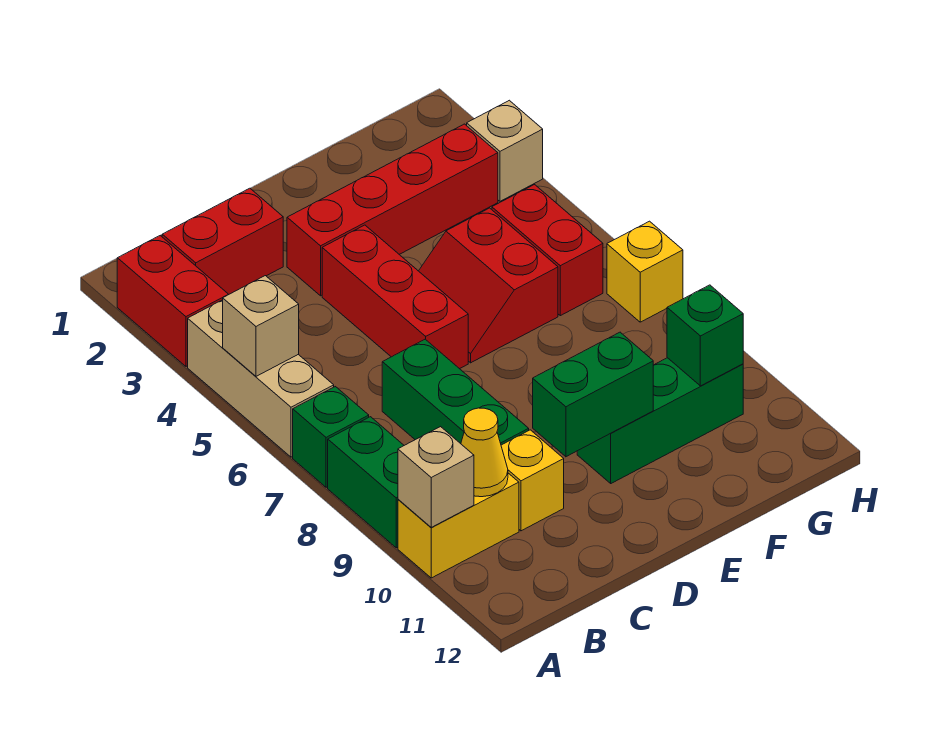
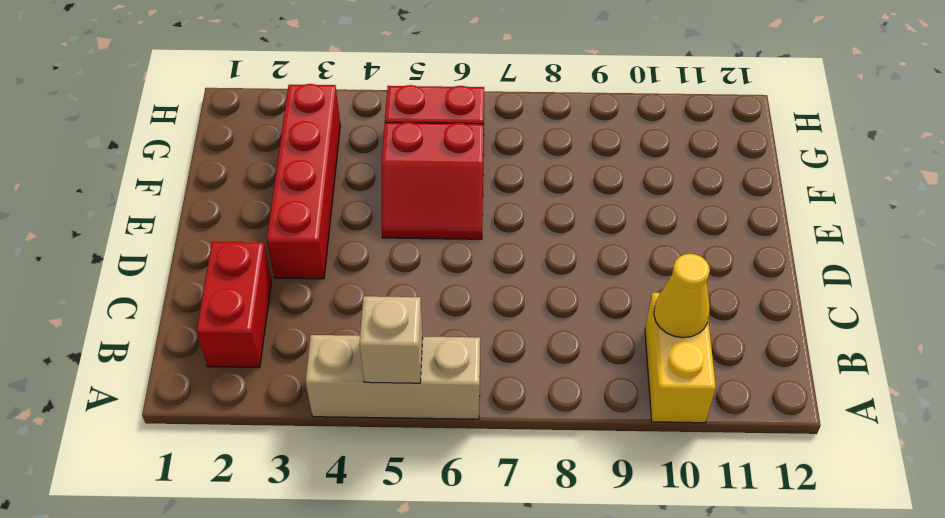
none -> red 1x2 brick [117,236,228,366]
none -> green 1x1 brick [293,387,369,487]
none -> green 1x2 brick [328,417,404,548]

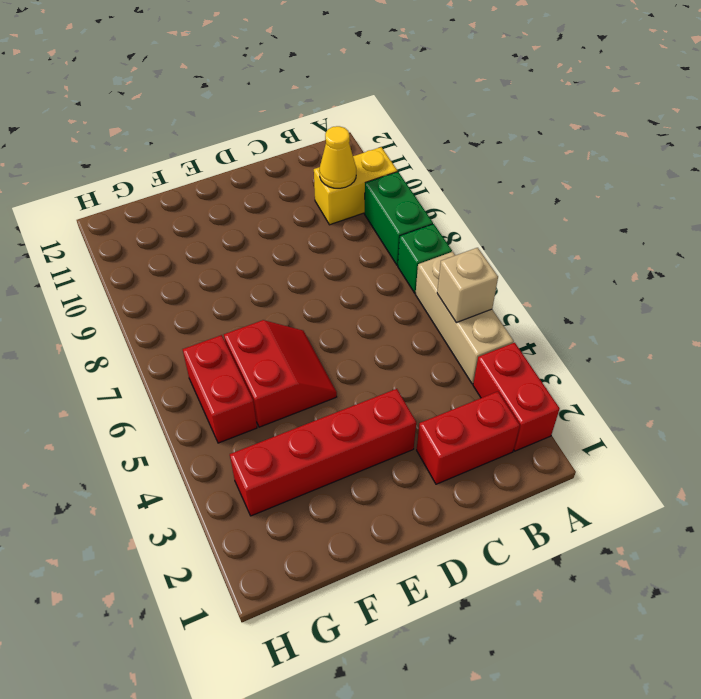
none -> green 1x3 brick [382,339,529,445]
none -> yellow 1x1 brick [501,430,564,531]
none -> red 1x3 brick [322,225,468,369]

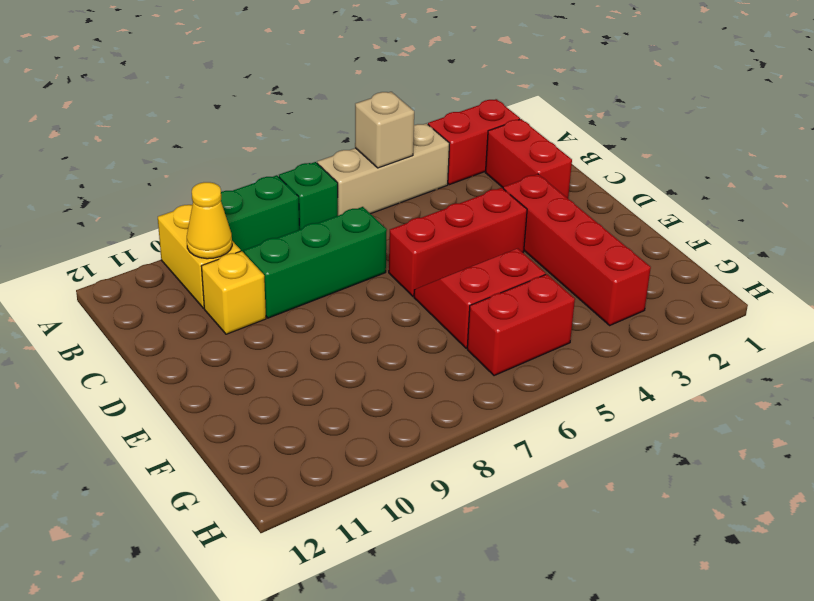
none -> green 1x3 brick [577,358,743,483]
none -> tan 1x1 brick [467,100,543,201]
none -> yellow 1x1 brick [607,221,683,322]

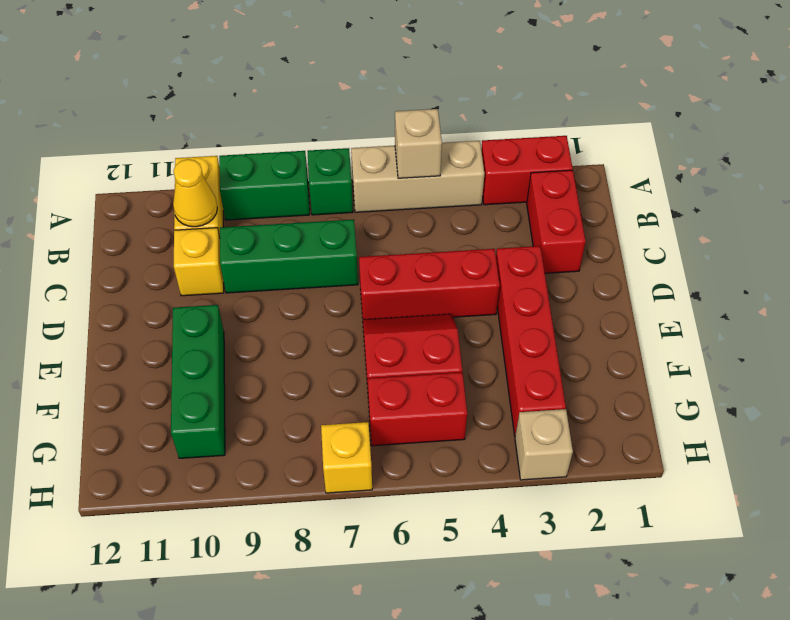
none -> tan 1x1 brick [398,427,474,527]
none -> green 1x2 brick [533,332,653,457]
none -> green 1x1 brick [667,285,743,386]

